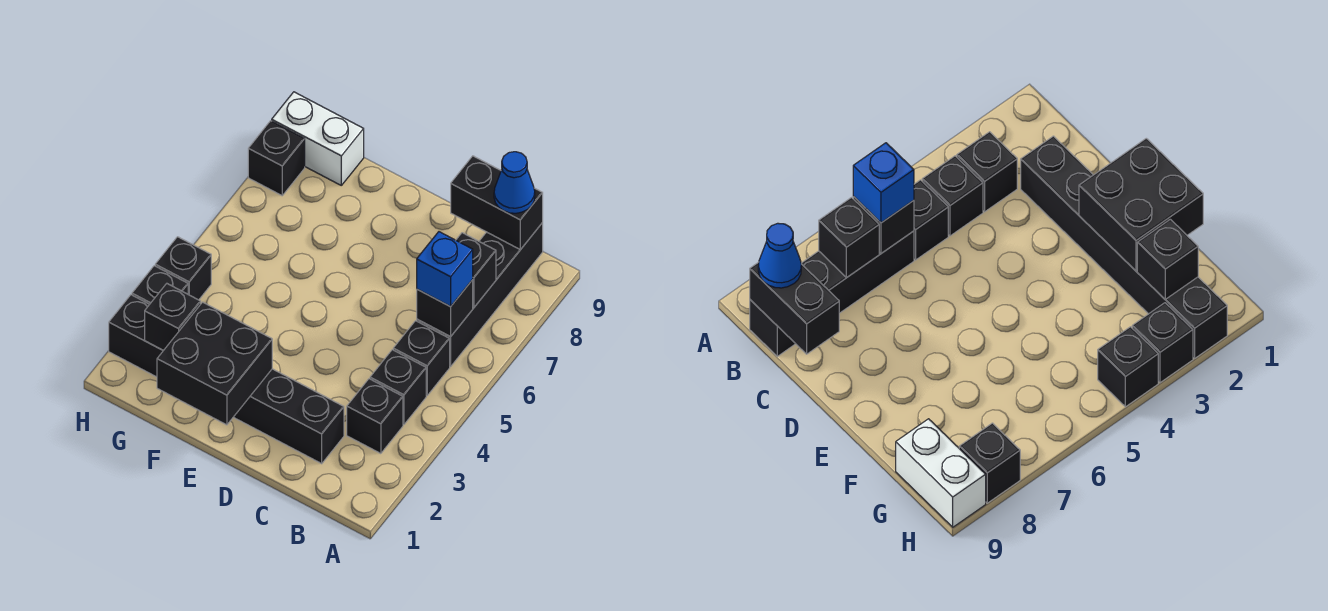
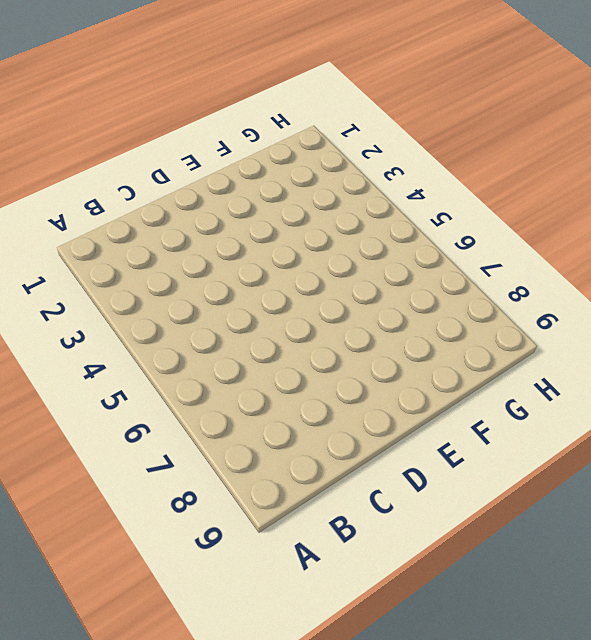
none -> black 1x1 brick [347,379,403,454]
none -> black 1x1 brick [370,350,426,424]
none -> black 1x1 brick [393,321,450,395]

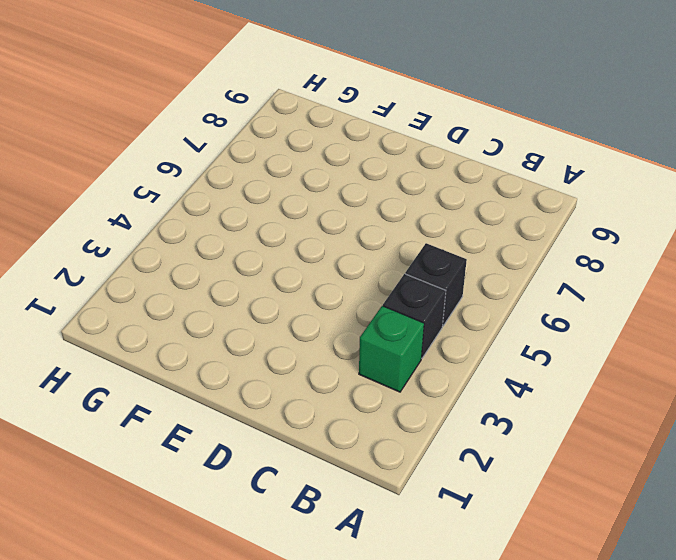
green 1x1 brick [359,306,424,392] -> black 1x1 brick [347,379,403,454]
none -> black 1x4 brick [417,223,543,367]
none -> black 1x6 brick [109,295,344,464]
none -> white 1x2 brick [272,92,364,185]

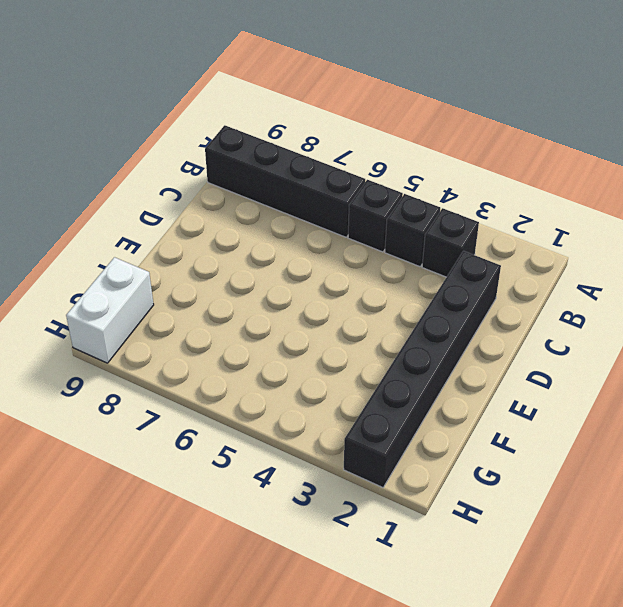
none -> black 1x1 brick [132,266,188,304]
none -> black 1x1 brick [155,237,211,300]
none -> black 1x1 brick [248,121,305,196]

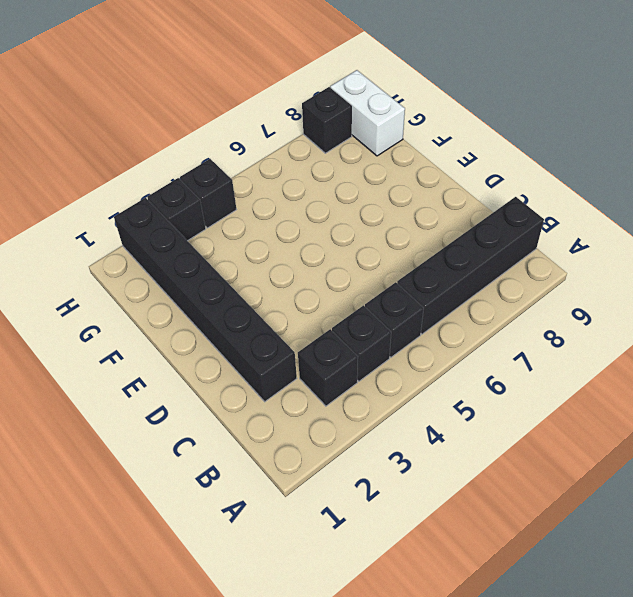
none -> black 1x1 brick [417,280,473,337]
none -> black 1x1 brick [456,233,496,308]
none -> black 1x2 brick [451,156,543,250]

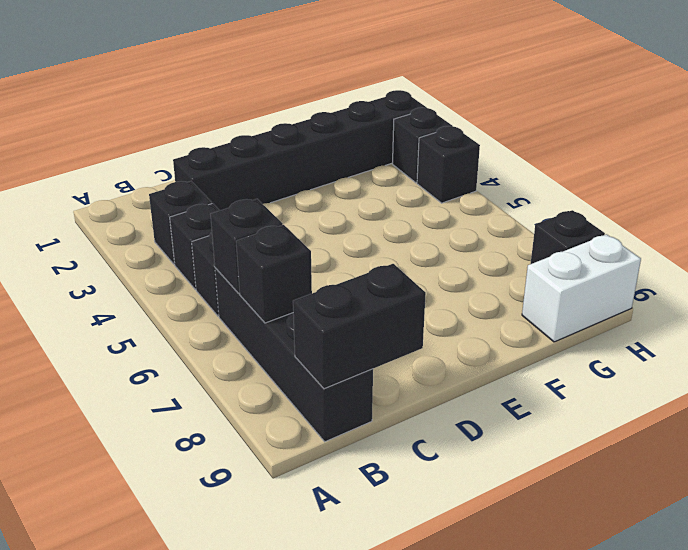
none -> black 2x2 brick [157,302,272,425]
none -> black 1x1 brick [145,284,201,351]
none -> blue 1x1 brick [417,232,473,307]

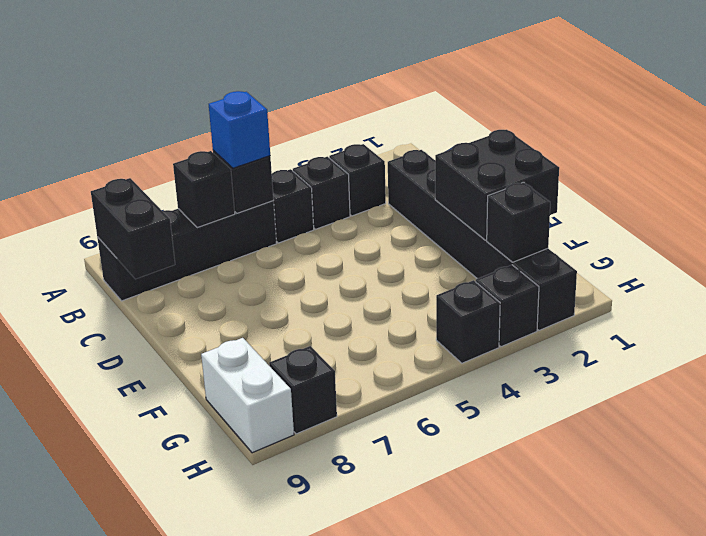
none -> blue 1x1 cone [494,152,535,213]

